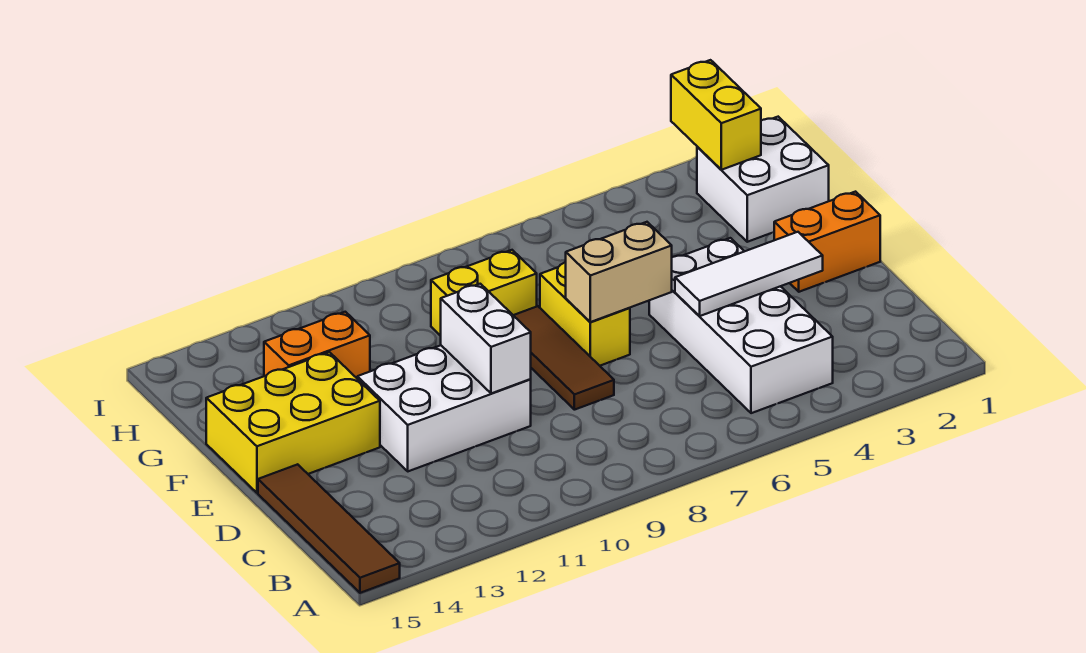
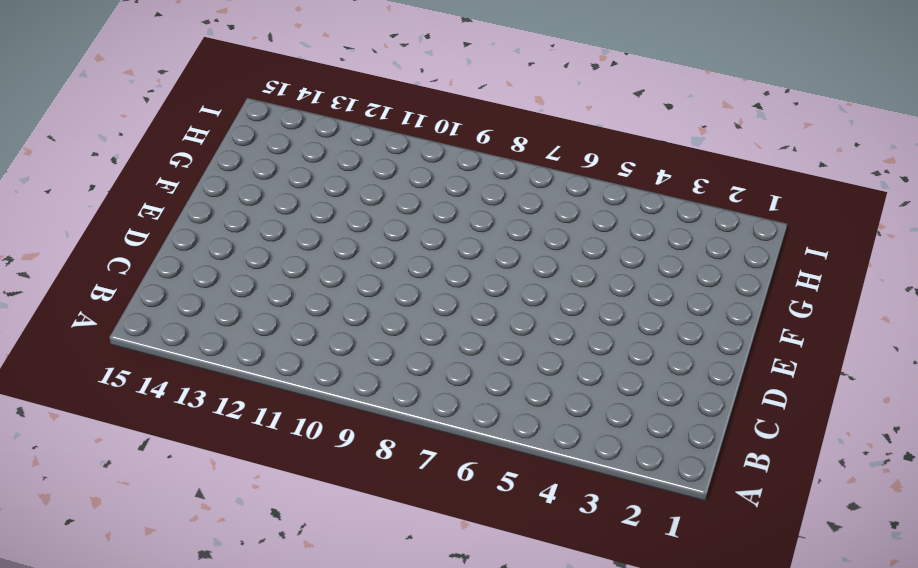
none -> brown 1x4 tile [258,464,400,593]
none -> white 2x4 brick [649,238,833,413]
none -> brown 1x3 tile [513,306,614,410]

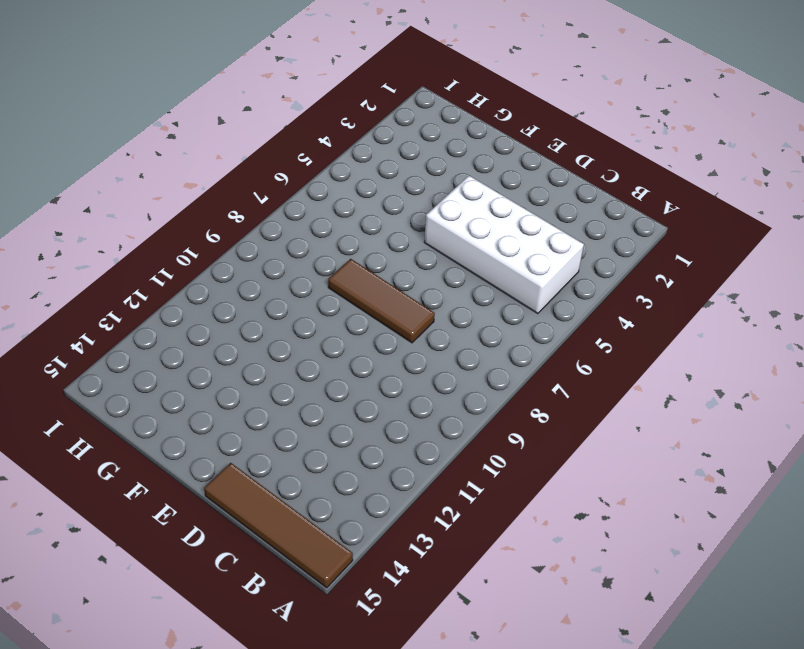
none -> white 2x3 brick [357,345,531,471]
none -> orange 1x2 brick [774,192,880,292]
none -> yellow 1x2 brick [540,262,630,366]

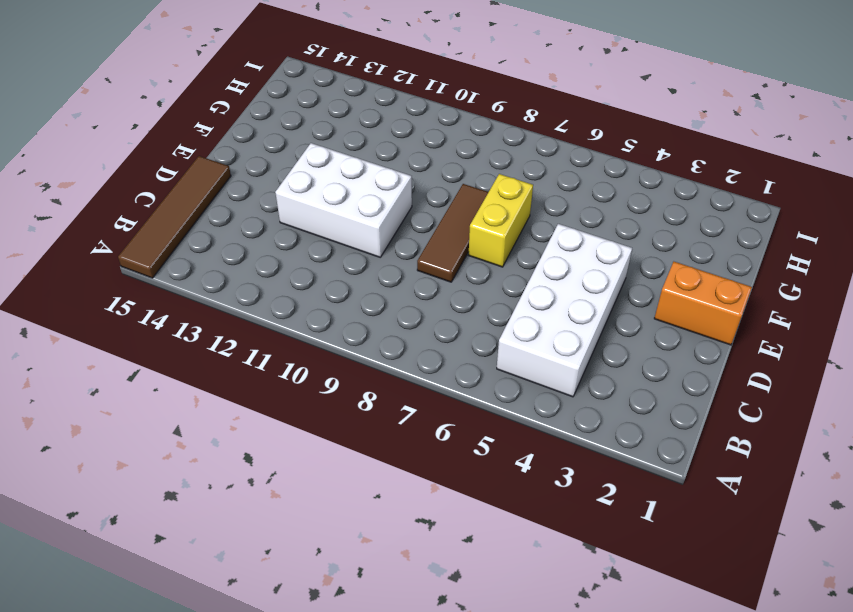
none -> yellow 2x3 brick [206,352,380,493]
none -> white 2x2 brick [697,117,829,242]
none -> yellow 1x2 brick [431,250,537,336]

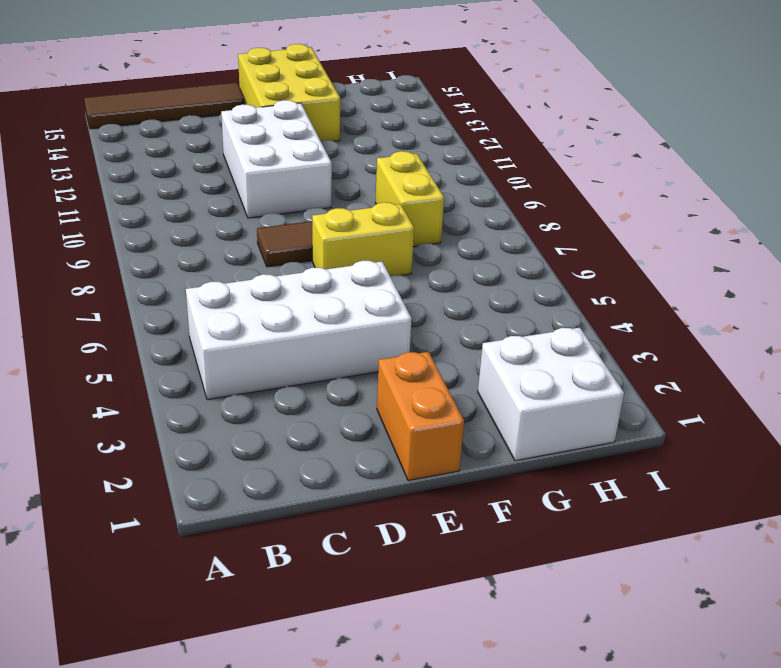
none -> orange 1x2 brick [264,312,370,378]
none -> white 1x3 tile [675,232,823,316]
none -> white 1x2 brick [441,284,531,394]

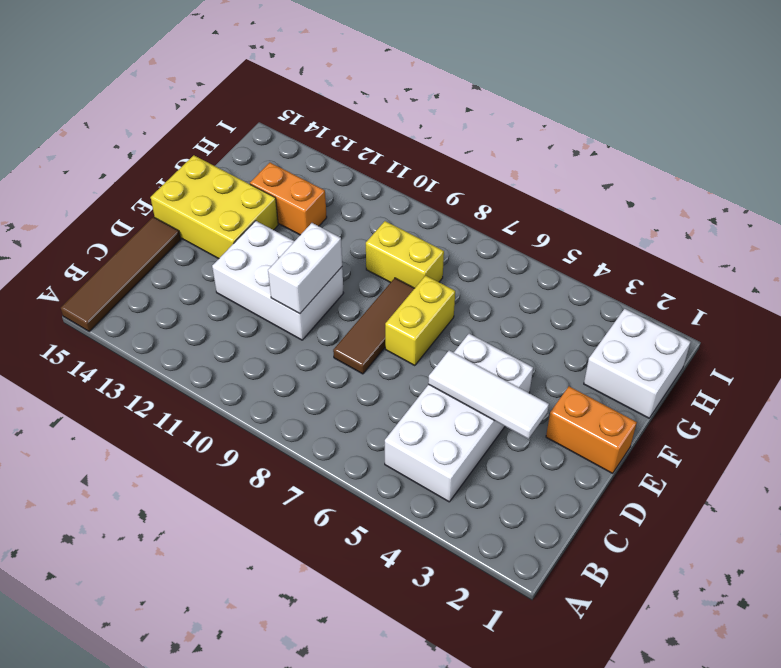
none -> tan 1x2 brick [566,222,672,322]
none -> yellow 1x2 brick [671,60,761,170]

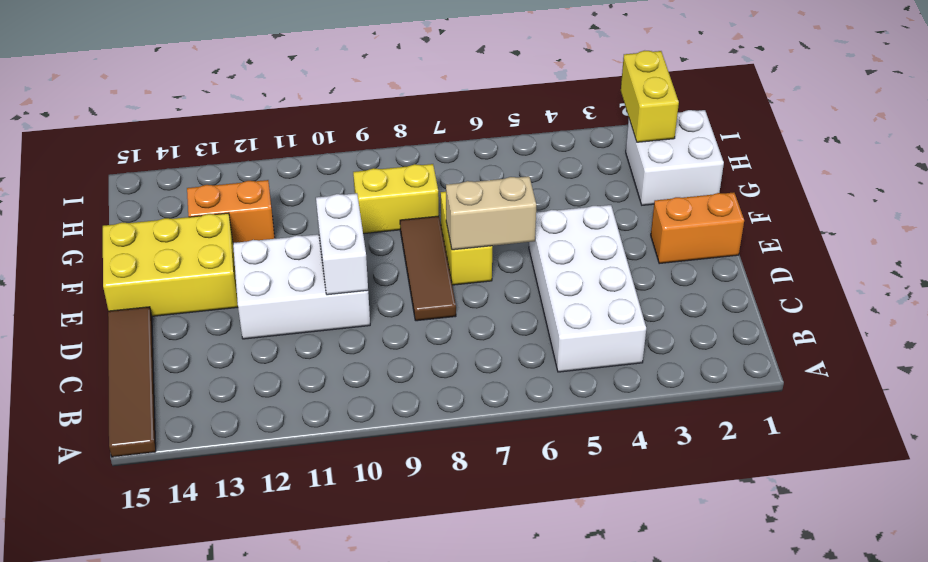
none -> white 1x3 tile [675,232,823,316]

